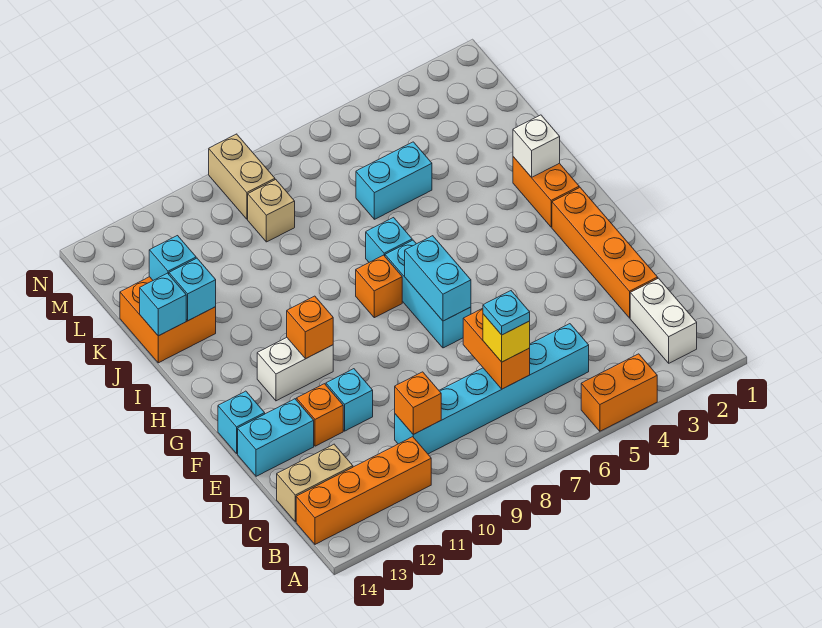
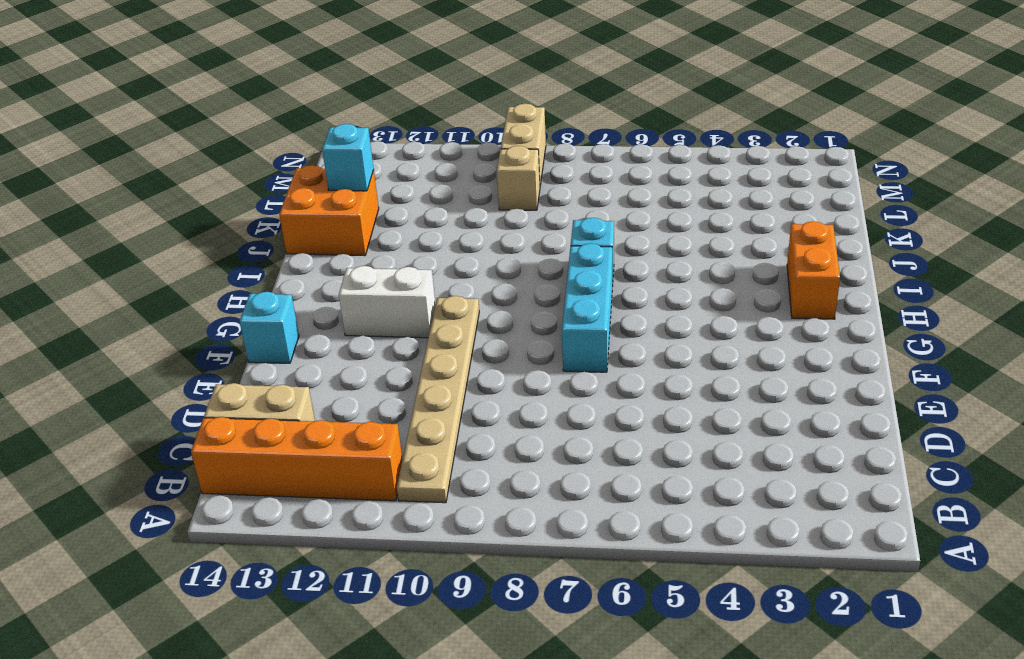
tan 1x6 plate [397,296,479,503] -> cyan 1x6 brick [395,324,589,454]
none -> orange 1x2 brick [581,354,657,431]
none -> white 1x2 brick [630,278,697,363]
none -> orange 1x4 brick [552,187,658,318]

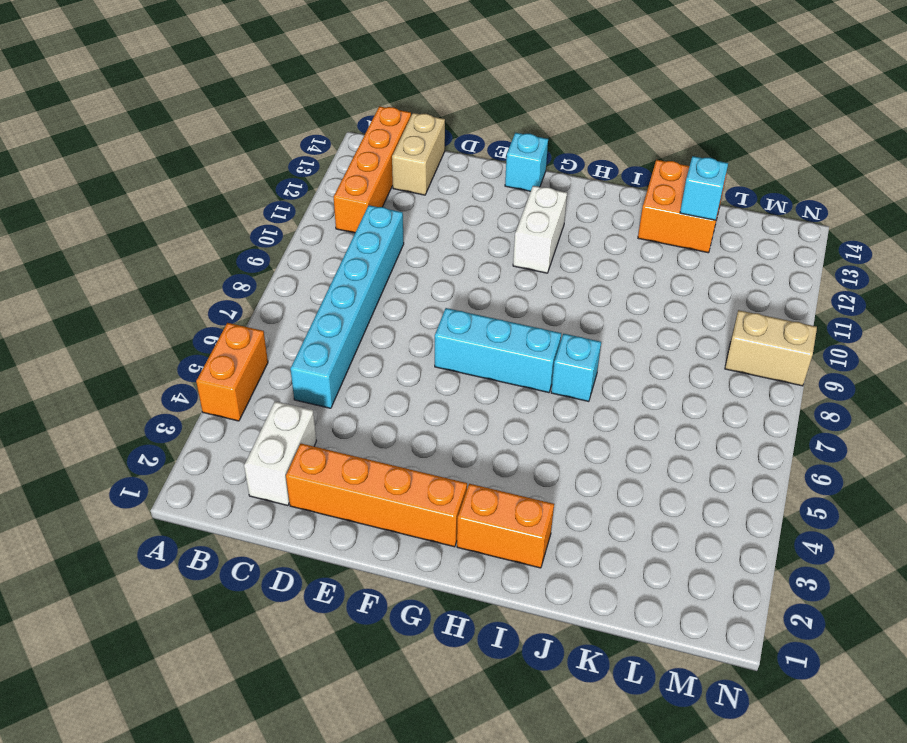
white 1x2 brick [244,401,316,506] -> white 1x2 brick turned to [630,278,697,363]
none -> cyan 1x1 brick [326,369,373,431]
none -> orange 1x1 brick [296,384,343,446]
none -> cyan 1x2 brick [238,399,314,476]

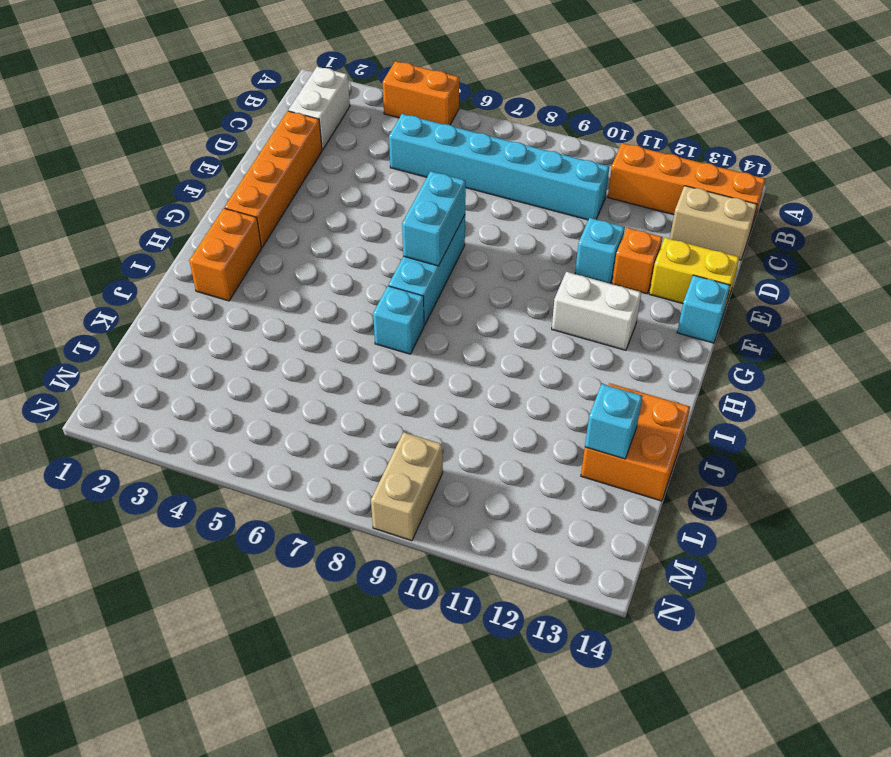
yellow 1x2 brick [649,238,740,311] -> cyan 1x2 brick [238,399,314,476]
none -> orange 1x1 brick [356,255,402,318]
none -> cyan 1x2 brick [356,142,432,219]
none -> tan 1x1 brick [248,180,295,242]

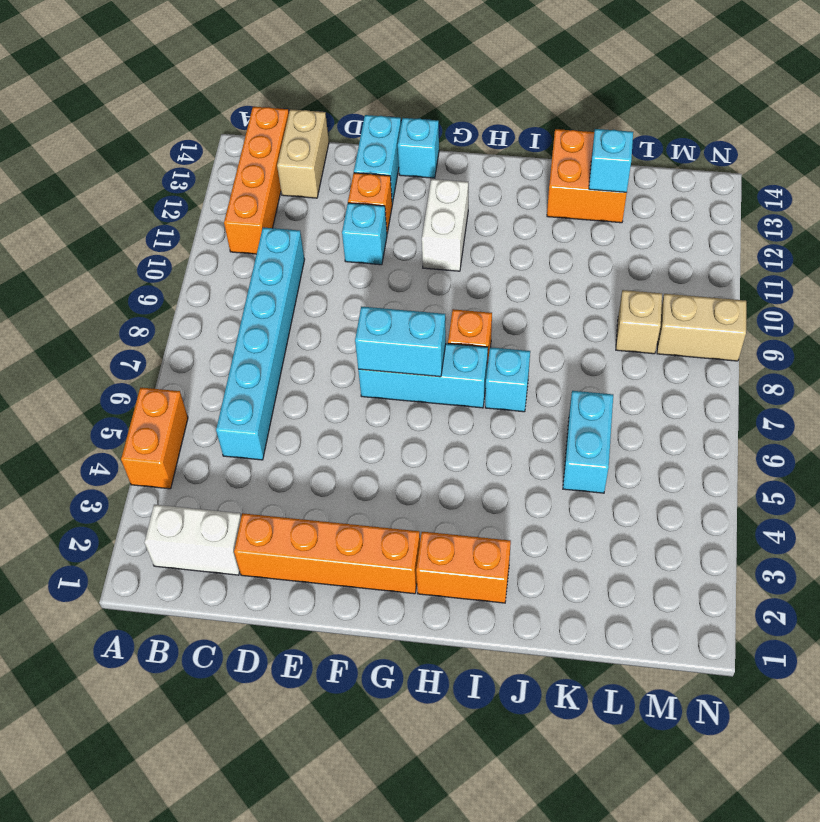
none -> orange 1x2 brick [463,308,530,389]
none -> orange 1x1 brick [395,372,441,434]
none -> orange 1x1 brick [287,296,333,359]

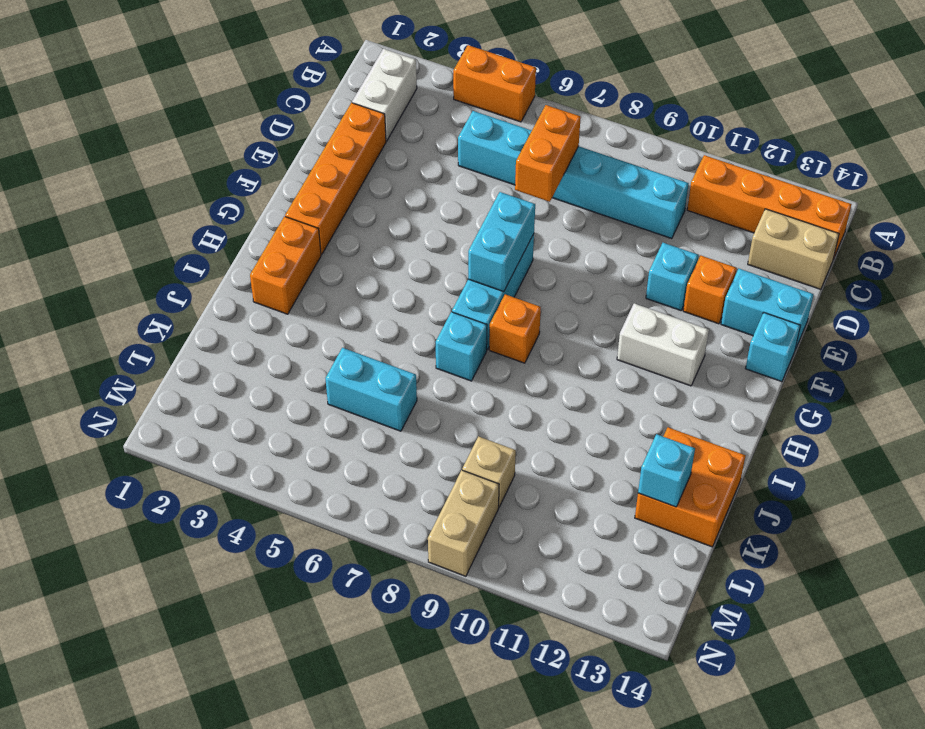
none -> orange 1x1 brick [395,372,441,434]
none -> orange 1x1 brick [287,296,333,359]
none -> white 1x1 brick [513,115,560,177]

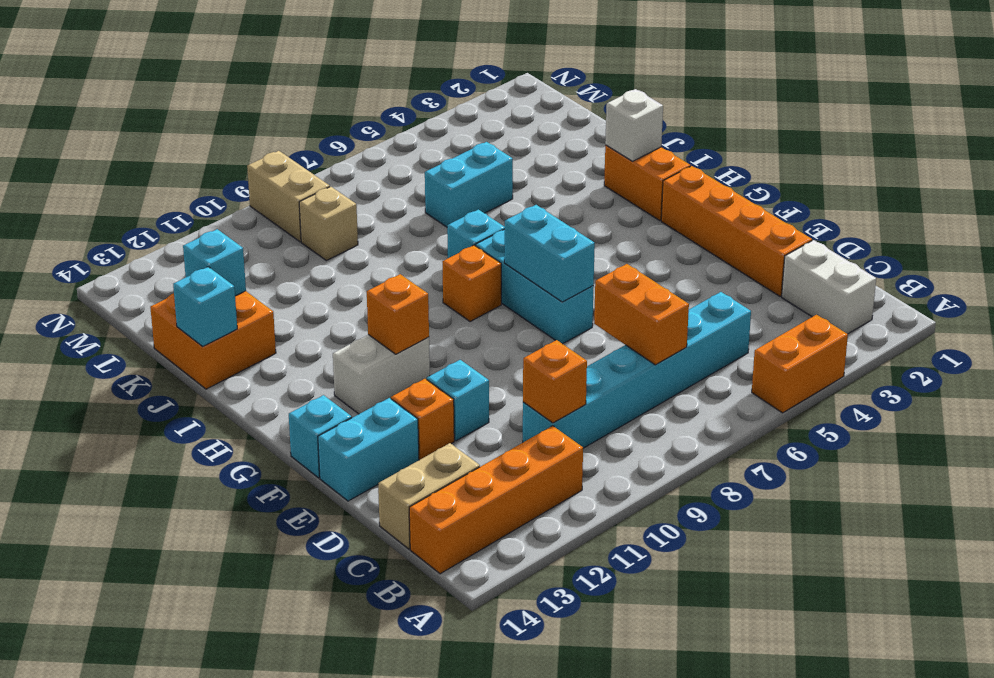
none -> cyan 1x1 brick [169,258,216,321]
none -> yellow 1x1 brick [483,314,530,362]
none -> cyan 1x1 plate [483,291,530,335]

